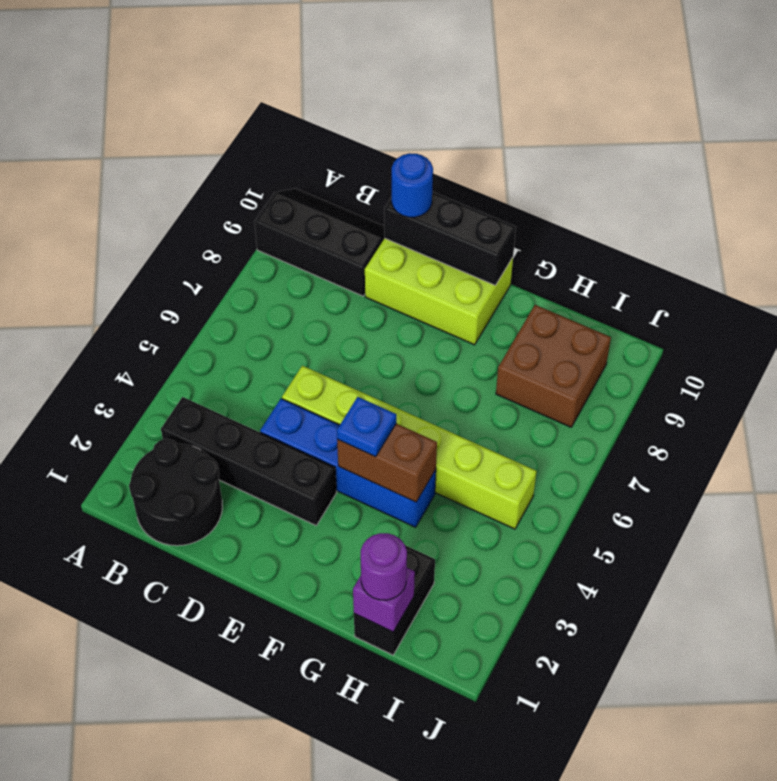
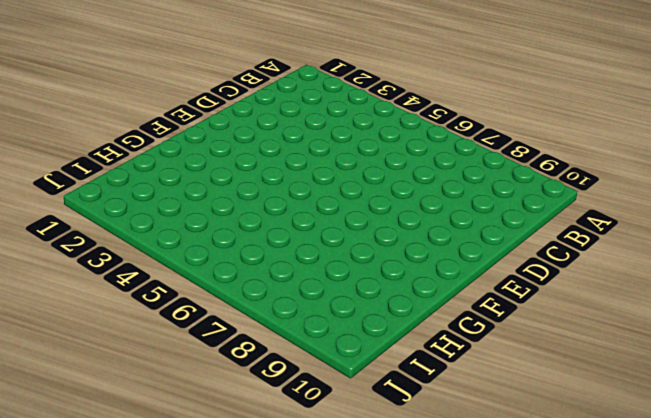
none -> black 2x3 slope [254,188,384,296]
none -> black 2x2 round brick [129,439,222,546]
none -> black 1x4 brick [161,397,337,525]

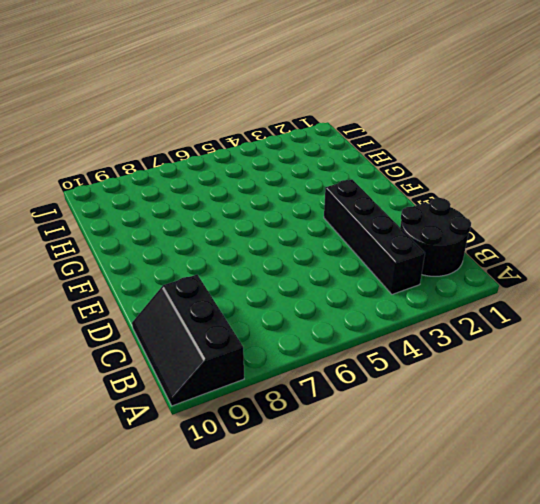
none -> blue 1x4 brick [260,399,436,527]
none -> lime 1x6 brick [282,366,537,529]
none -> lime 2x3 brick [365,238,513,345]

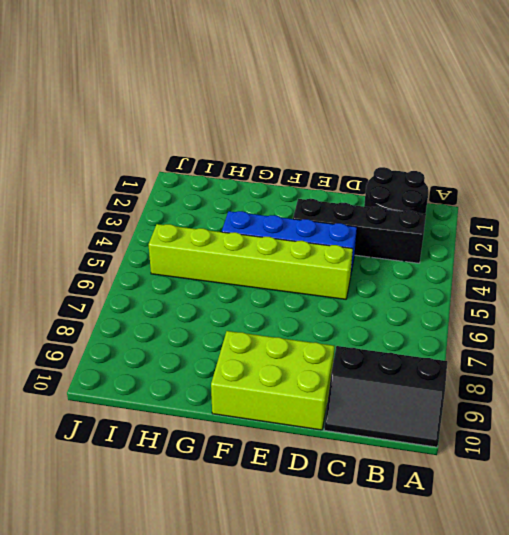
none -> black 1x2 brick [354,545,435,655]
none -> brown 2x2 brick [496,305,611,427]
none -> black 1x3 brick [384,192,516,285]

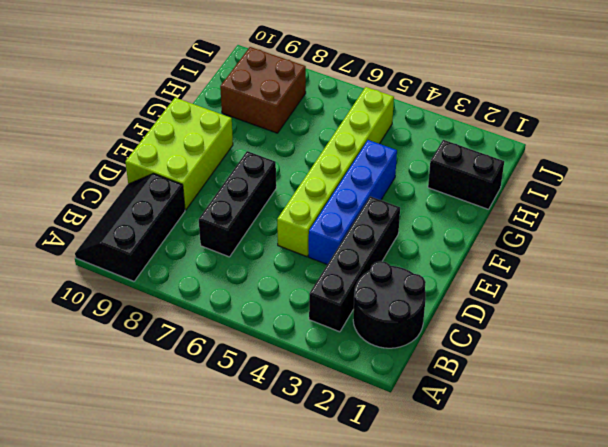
black 1x3 brick [199,151,276,257] -> black 1x3 brick moved to [384,192,516,285]
none -> brown 1x2 brick [337,424,437,502]
none -> purple 1x1 brick [353,568,415,632]
none -> blue 1x1 round brick [392,153,433,217]

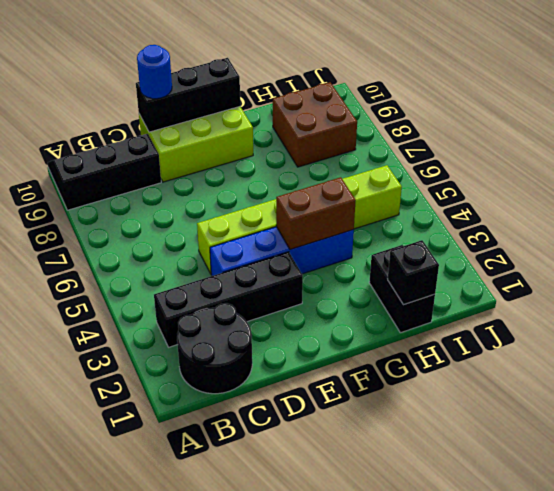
black 1x1 brick [388,240,439,305] -> purple 1x1 brick [353,568,415,632]
none -> blue 1x1 plate [337,397,396,457]
none -> purple 1x1 round brick [361,533,407,600]

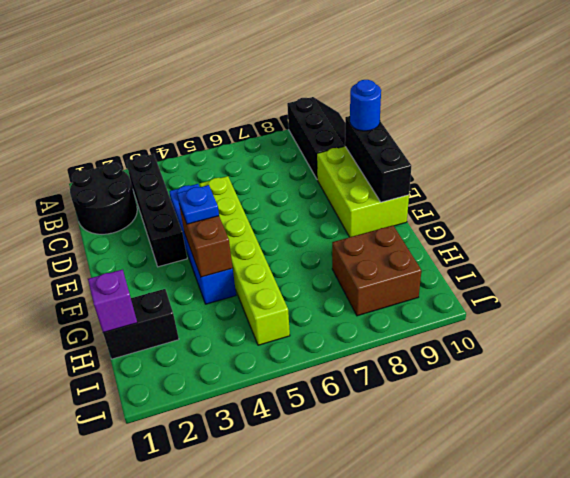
none -> purple 1x1 round brick [361,533,407,600]

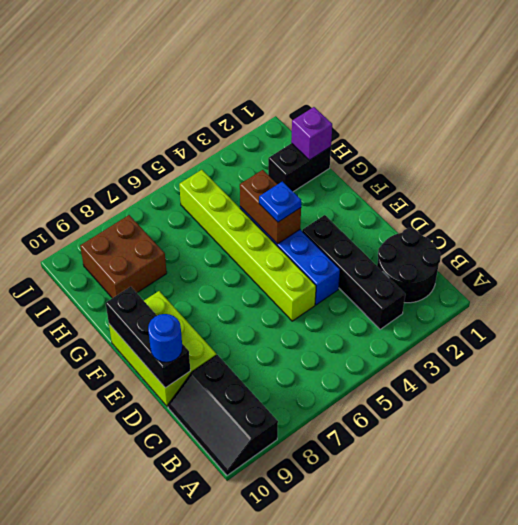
none -> purple 1x1 round brick [361,533,407,600]

